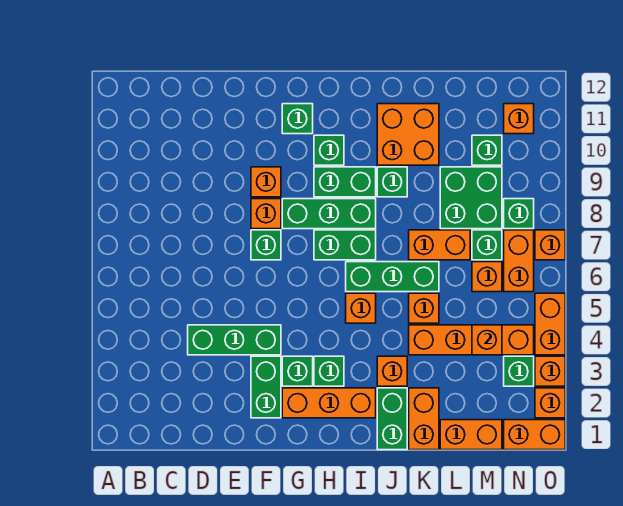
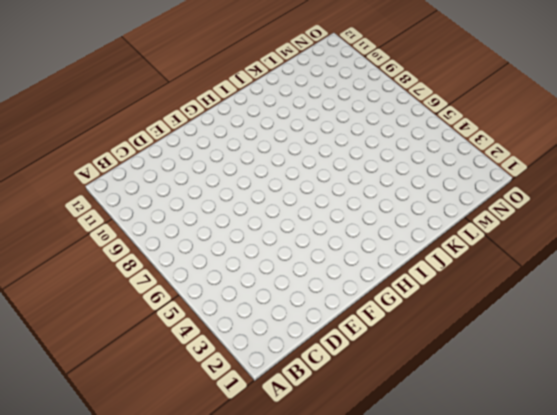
none -> green 1x3 brick [188,325,281,355]
none -> green 1x2 brick [251,356,281,418]
none -> green 1x1 brick [251,230,281,260]
none -> orange 1x1 brick [251,199,281,229]

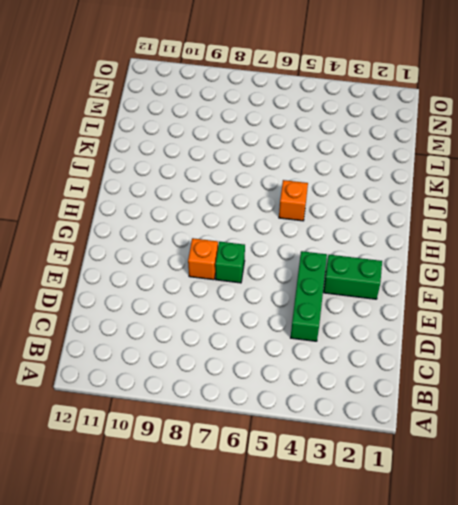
none -> orange 1x1 brick [251,167,281,197]
none -> orange 1x3 brick [282,388,376,418]
none -> green 1x1 brick [282,356,313,386]
none -> green 1x3 brick [282,199,376,229]

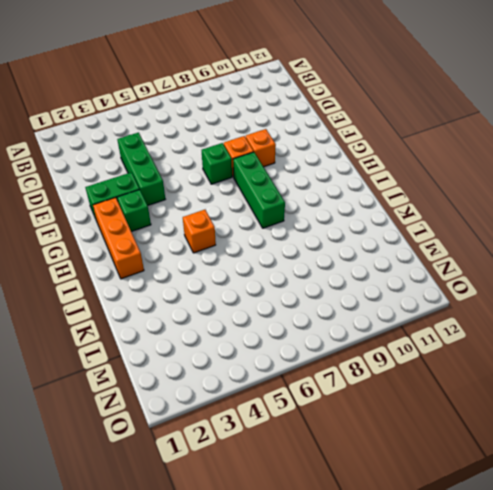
none -> green 1x1 brick [282,104,313,134]
none -> green 1x1 brick [314,356,344,386]
none -> green 1x2 brick [314,230,376,260]
none -> green 1x2 brick [314,167,376,197]

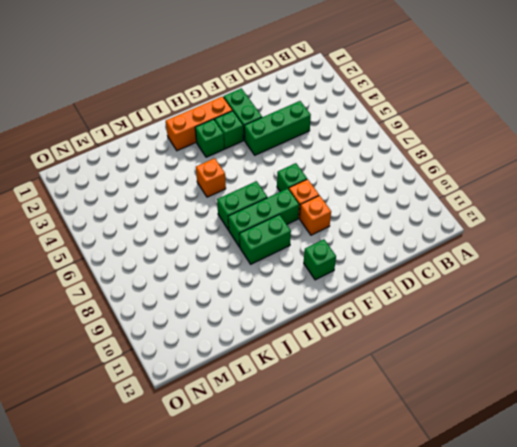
none -> green 1x1 brick [314,135,344,165]
none -> green 1x3 brick [346,262,439,292]
none -> green 1x2 brick [377,388,407,450]
none -> orange 1x1 brick [377,356,407,386]

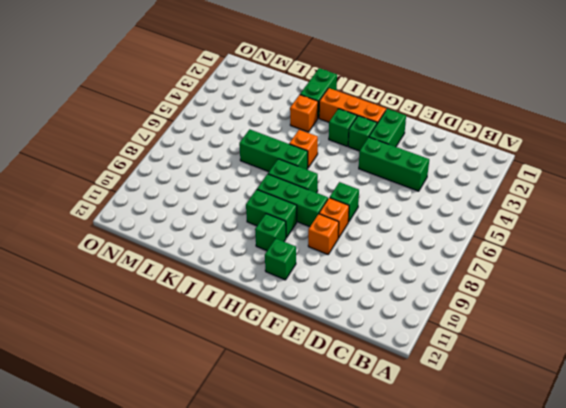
none -> green 1x1 brick [377,167,407,197]
none -> orange 2x2 brick [377,104,439,165]
none -> orange 1x2 brick [409,388,439,450]
none -> orange 1x4 brick [409,325,534,355]

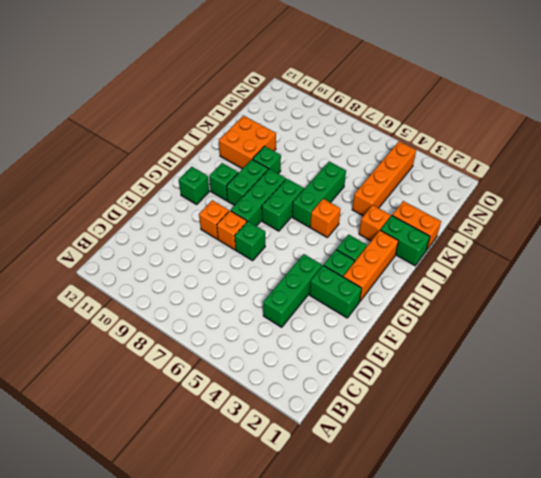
none -> orange 1x1 brick [409,293,439,323]
none -> orange 1x2 brick [409,230,470,260]
none -> orange 1x2 brick [440,420,502,450]
none -> green 2x2 brick [440,167,502,229]

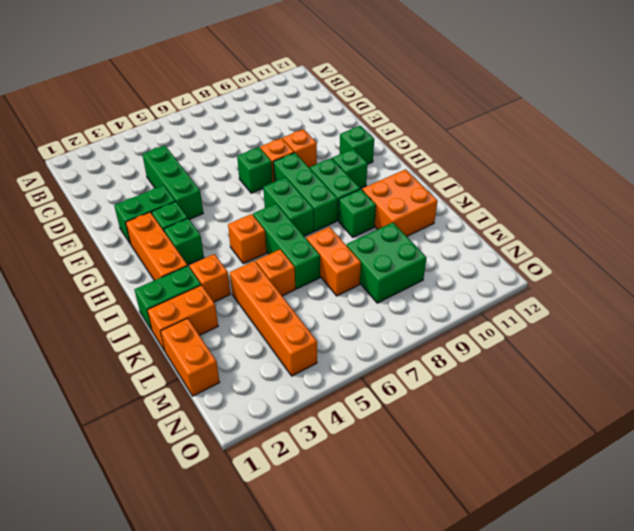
none -> orange 1x1 brick [472,262,502,292]
none -> green 1x1 brick [472,230,502,260]
none -> green 1x1 brick [472,135,502,165]
none -> orange 1x2 brick [504,420,565,450]

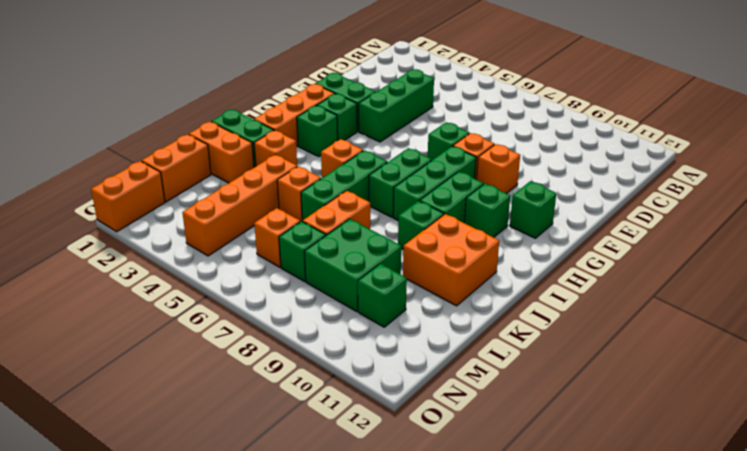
none -> green 1x1 brick [504,356,534,386]
none -> orange 1x2 brick [504,230,534,292]
none -> green 1x1 brick [504,199,534,229]
none -> orange 1x1 brick [504,104,534,134]

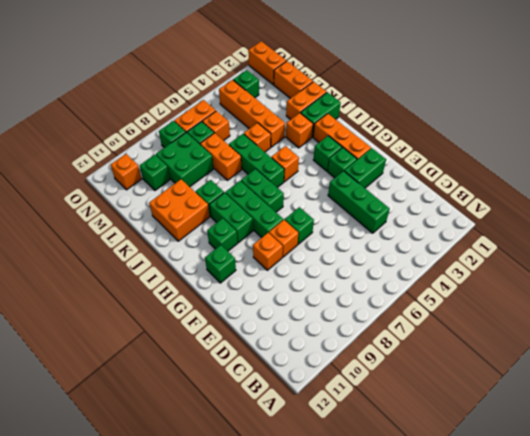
none -> orange 1x1 brick [535,388,565,418]
none -> orange 1x1 brick [535,356,565,386]
none -> orange 1x2 brick [535,293,565,355]
none -> orange 1x1 brick [535,230,565,260]

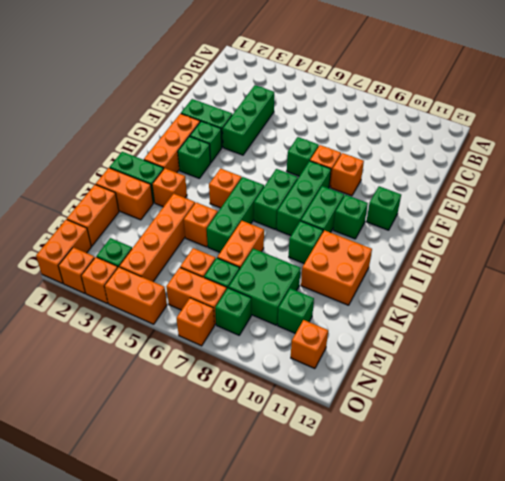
none -> orange 1x1 brick [472,325,502,355]

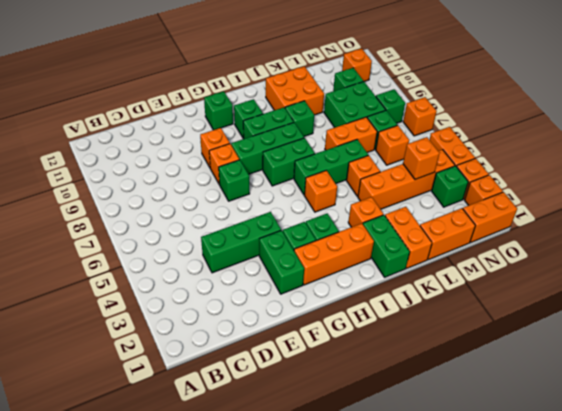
none -> orange 1x2 brick [504,230,534,292]

